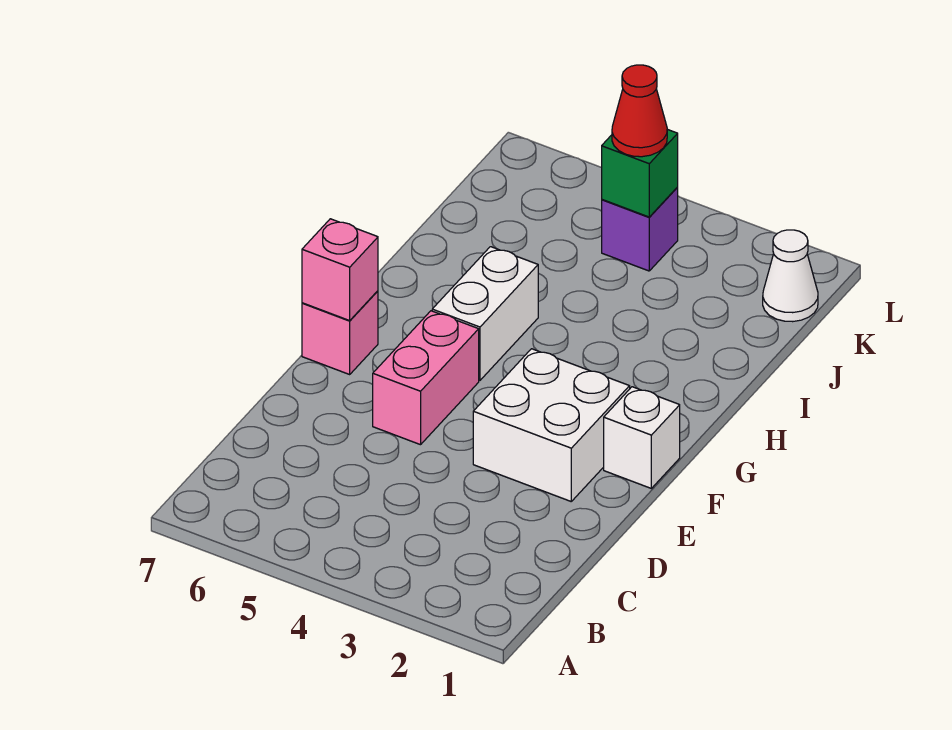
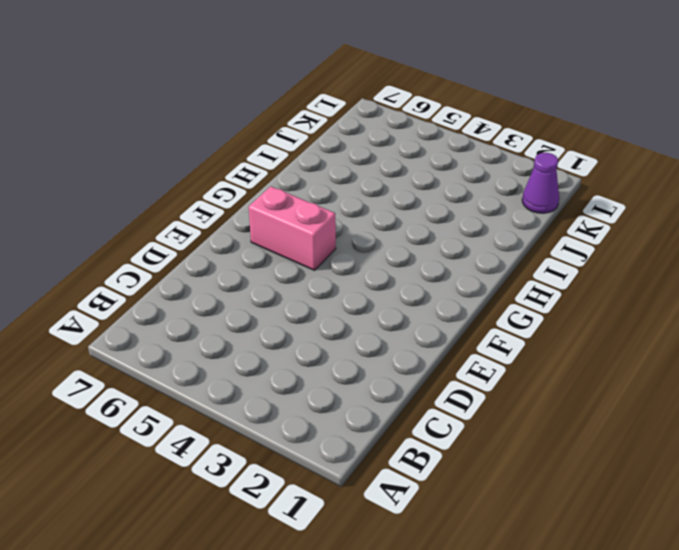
pink 1x2 brick [249,186,336,270] -> pink 1x2 brick turned to [373,311,479,445]
purple 1x1 cone [522,153,559,213] -> white 1x1 cone [763,230,818,322]
none -> white 2x2 brick [473,349,630,501]
none -> white 1x1 brick [604,387,680,488]

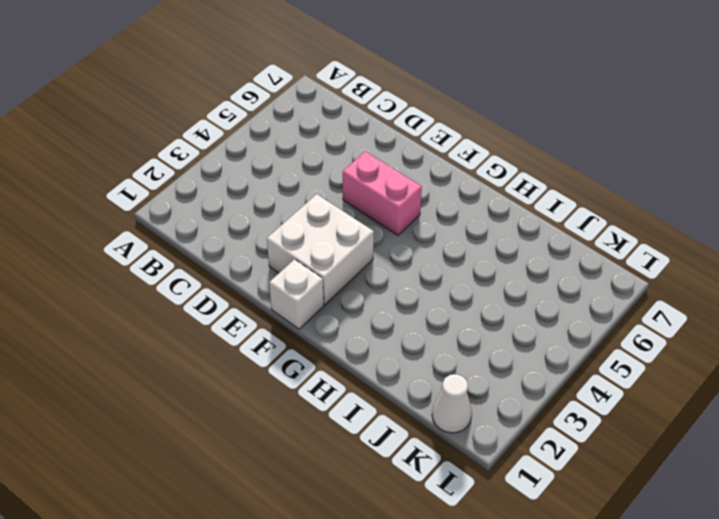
none -> pink 1x1 brick [302,291,378,374]
none -> white 1x2 brick [432,247,538,380]

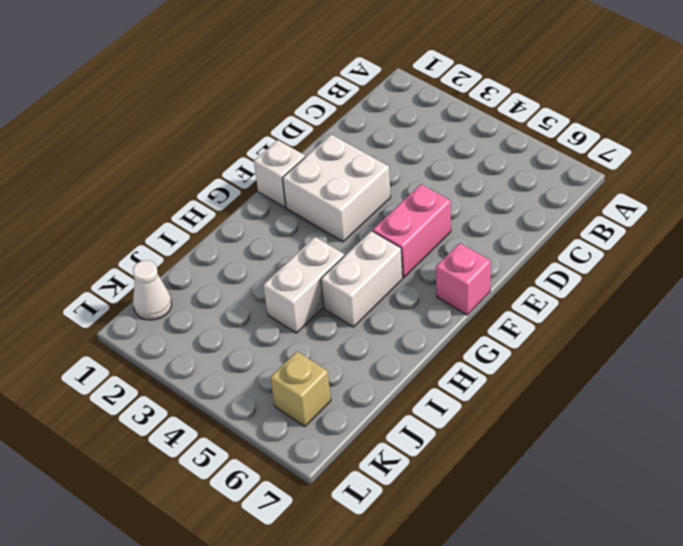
white 1x2 brick [263,237,344,333] -> none
tan 1x1 brick [270,352,331,427] -> none
none -> purple 1x1 brick [602,187,678,271]
none -> pink 1x1 brick [302,219,378,321]

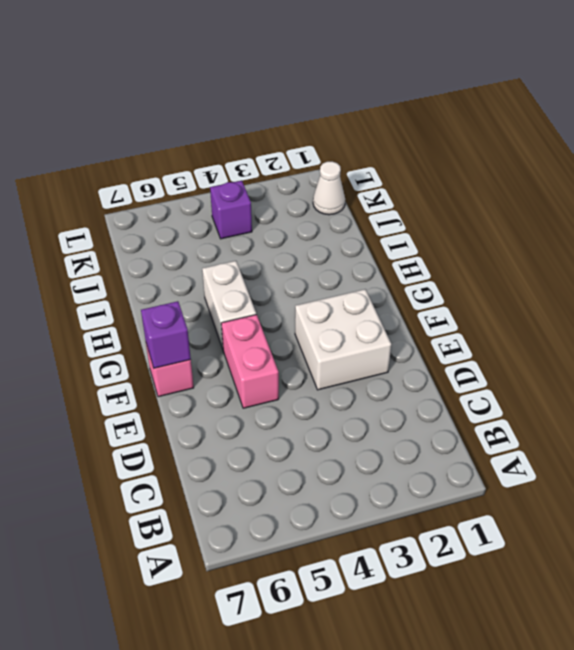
purple 1x1 brick [141,301,191,368] -> pink 1x1 brick [302,219,378,321]
none -> white 1x1 brick [604,387,680,488]
none -> green 1x1 brick [602,129,678,217]

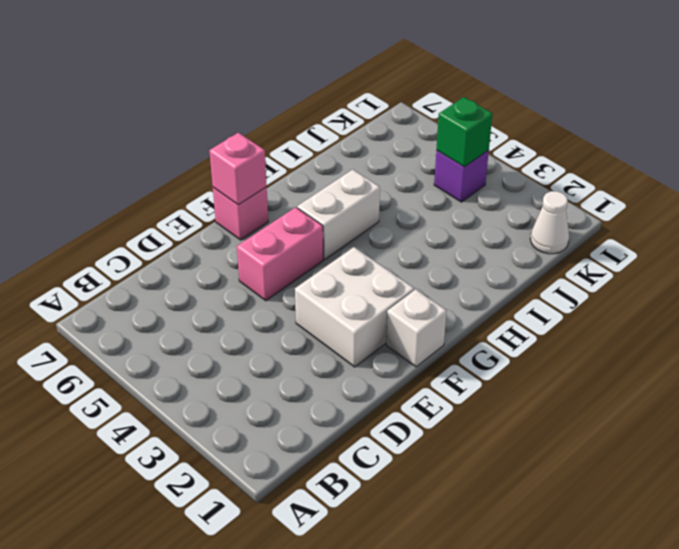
none -> red 1x1 cone [612,65,667,157]

